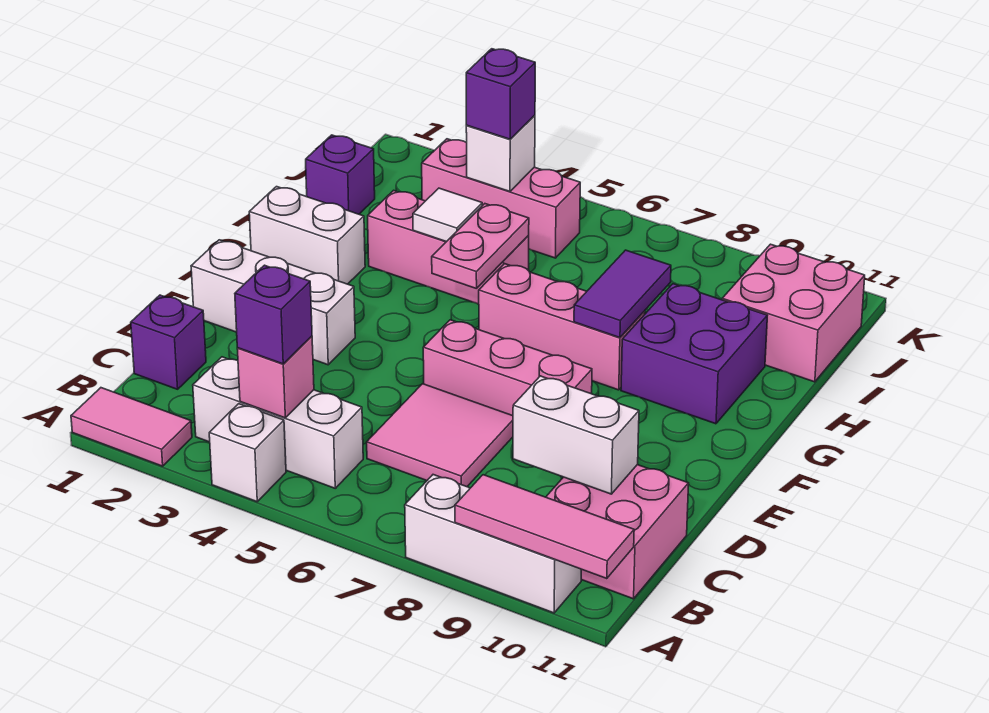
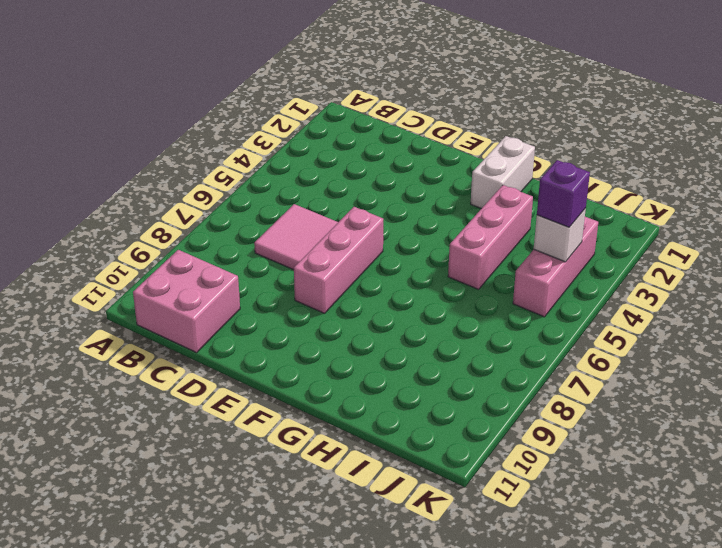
none -> pink 1x2 tile [71,388,192,466]
none -> white 1x1 brick [209,404,286,502]
none -> white 1x3 brick [405,475,581,613]

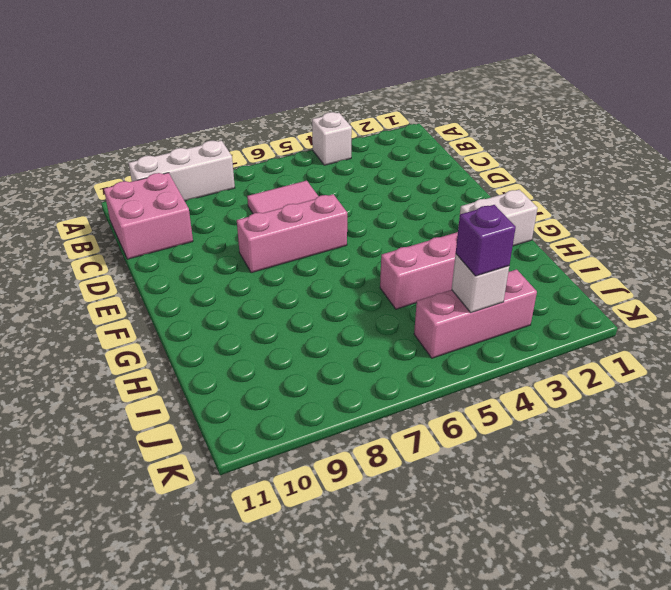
none -> pink 1x2 tile [71,388,192,466]
none -> white 1x3 brick [193,357,363,488]
none -> purple 1x1 brick [131,295,206,389]

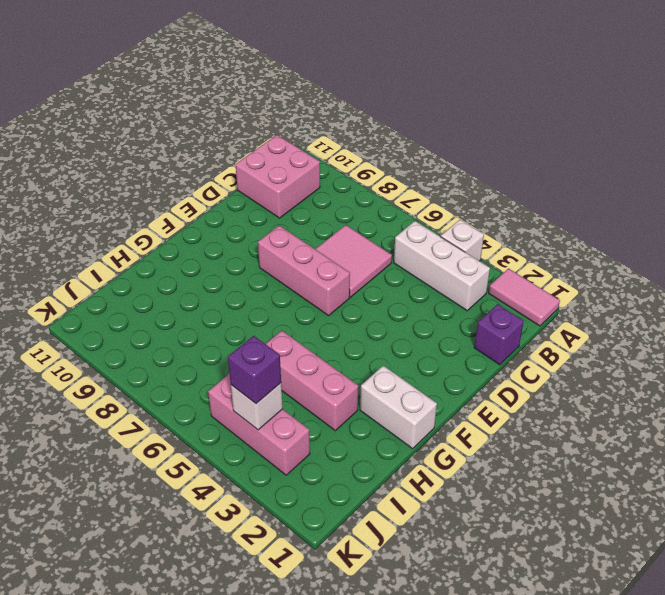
none -> white 1x3 brick [405,475,581,613]
none -> white 1x3 brick [191,240,355,365]
none -> pink 1x3 brick [479,264,645,390]

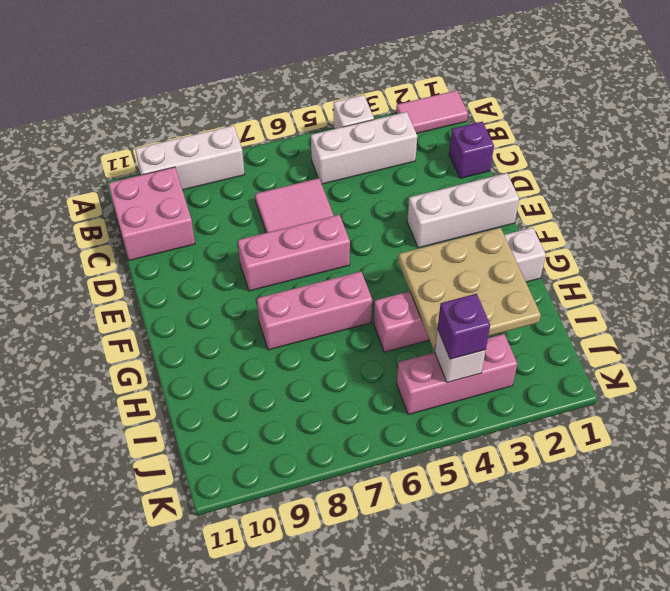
tan 3x3 plate [398,228,541,351] -> white 1x1 tile [413,188,482,242]
none -> purple 2x2 brick [621,284,767,424]
none -> purple 1x1 brick [306,135,375,214]
none -> pink 2x2 brick [722,244,865,382]

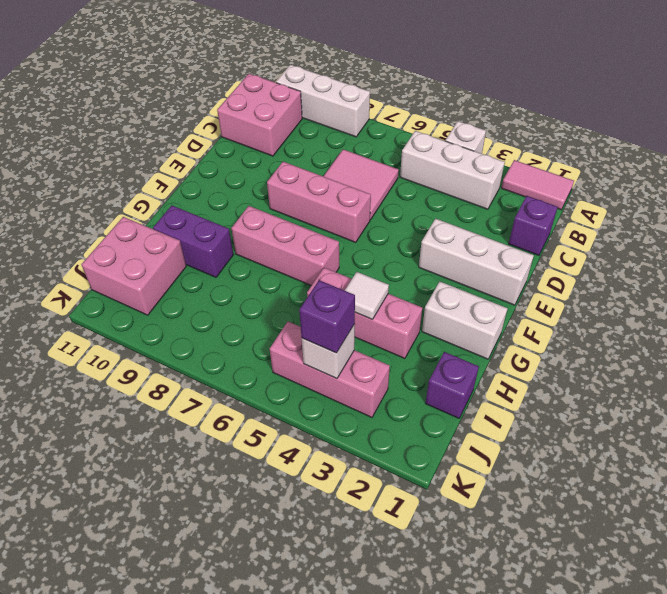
purple 1x2 brick [153,206,234,277] -> purple 2x2 brick [621,284,767,424]
none -> pink 1x3 tile [455,475,634,579]
none -> pink 1x1 brick [237,336,314,418]
none -> white 1x2 brick [513,376,639,494]

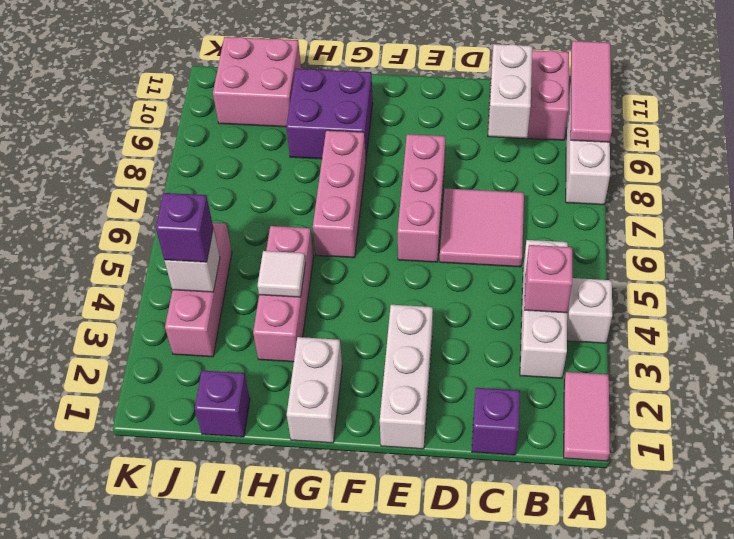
none -> pink 1x2 plate [432,204,529,289]
none -> purple 1x2 tile [574,250,671,338]
none -> purple 1x1 brick [235,265,312,364]

